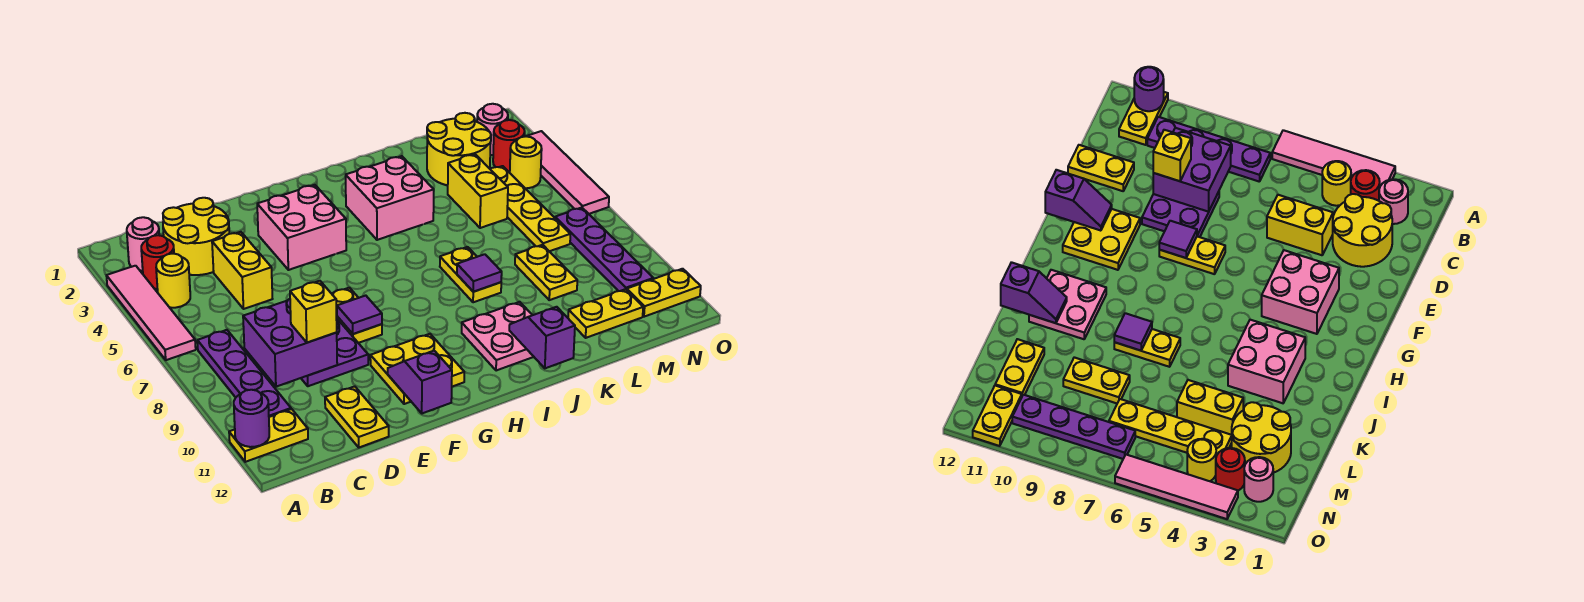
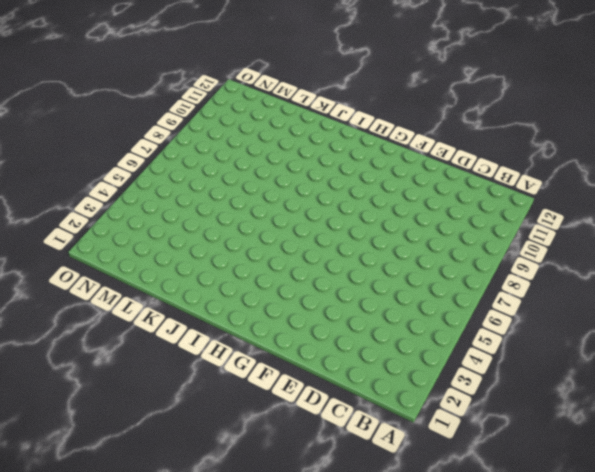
none -> pink 1x4 tile [106,266,196,360]
none -> yellow 1x2 plate [229,409,308,462]
none -> pink 1x1 round brick [127,217,159,271]
none -> red 1x1 round brick [141,235,174,289]

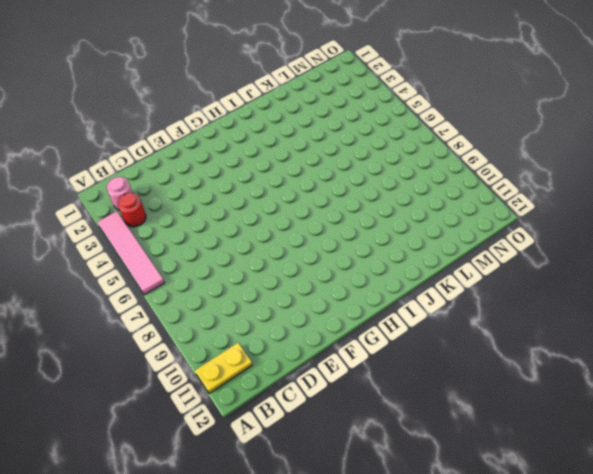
none -> yellow 1x1 round brick [156,254,190,308]
none -> purple 1x4 plate [197,330,291,417]
none -> yellow 2x2 round brick [163,198,229,275]
none -> yellow 1x2 brick [212,232,272,309]

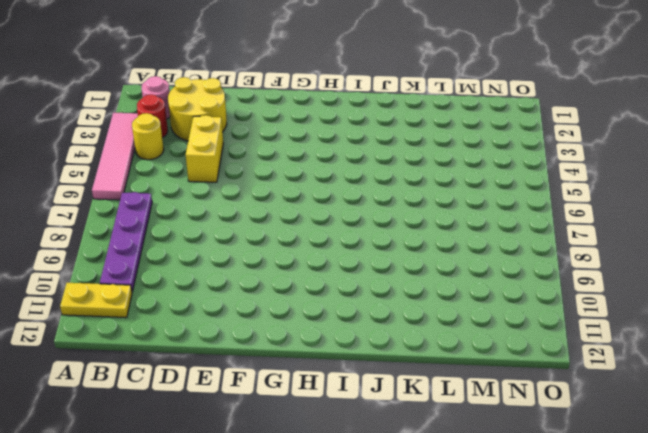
none -> purple 2x2 plate [301,318,368,386]
none -> yellow 1x2 plate [325,386,389,447]
none -> pink 2x2 brick [257,185,346,270]
none -> yellow 1x2 plate [332,288,382,343]

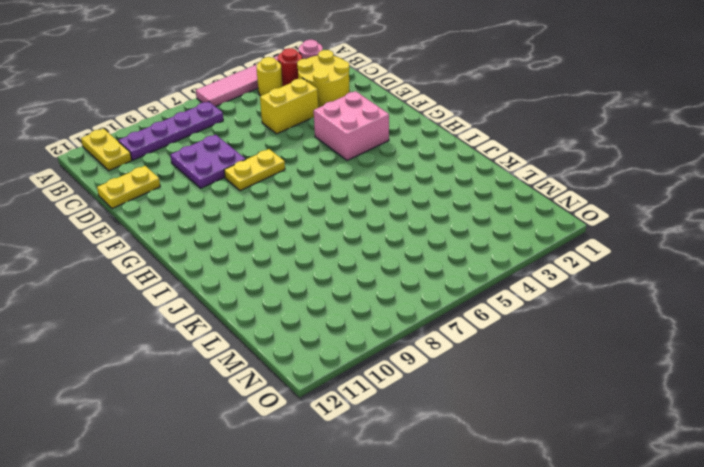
none -> yellow 2x2 plate [370,334,464,404]
none -> pink 2x2 brick [346,156,434,240]
none -> pink 2x2 plate [462,302,534,371]
none -> yellow 1x2 plate [440,247,501,302]

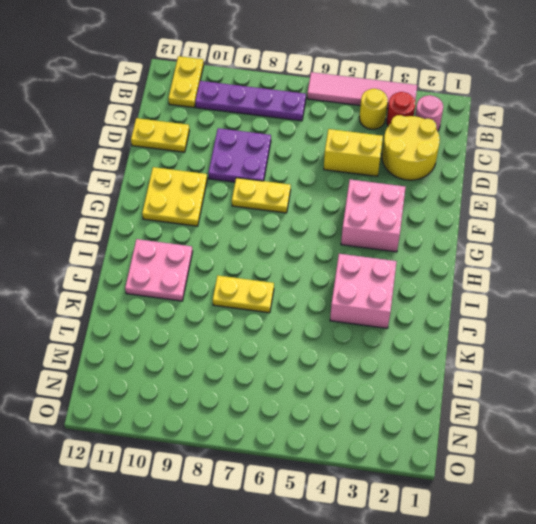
none -> yellow 2x2 round brick [427,113,491,185]
none -> yellow 1x2 brick [448,154,508,228]
none -> yellow 1x2 plate [515,245,577,300]
none -> yellow 1x2 plate [568,289,643,338]

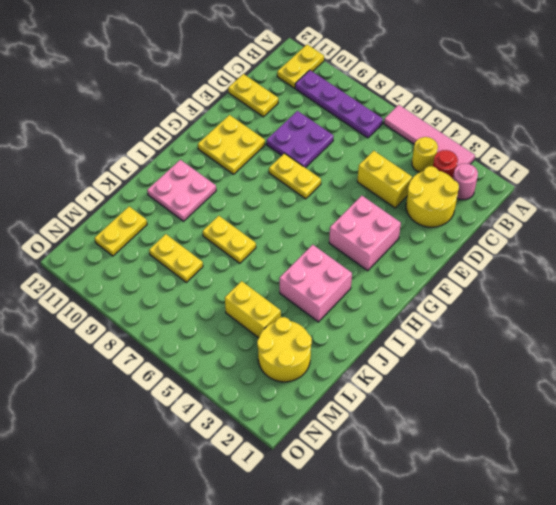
none -> yellow 1x4 plate [490,166,570,251]
none -> pink 1x1 round brick [477,104,508,155]
none -> red 1x1 round brick [493,120,525,171]
none -> yellow 1x1 round brick [510,136,542,188]

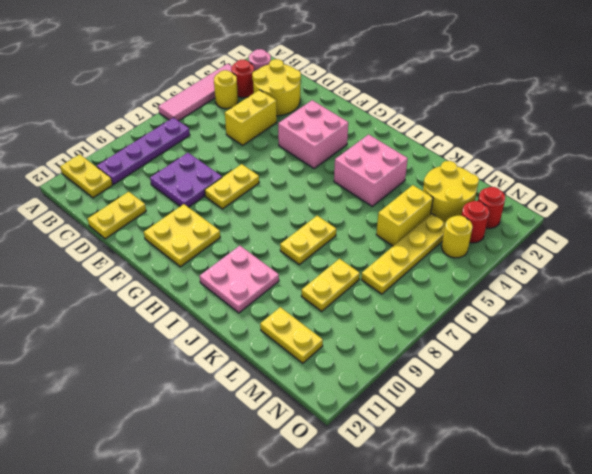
red 1x1 round brick [478,187,505,228] -> pink 1x1 round brick [477,104,508,155]
none -> purple 1x4 plate [555,208,653,291]
none -> yellow 1x2 plate [627,269,701,317]
none -> pink 1x4 tile [527,131,609,214]
none -> purple 1x1 round brick [234,390,269,447]

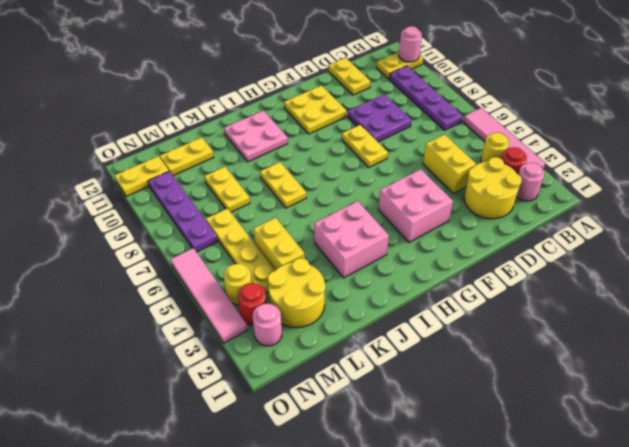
pink 1x1 round brick [399,26,422,62] -> purple 1x1 round brick [234,390,269,447]
none -> purple 2x2 brick [243,299,337,387]
none -> purple 1x1 tile [337,296,382,334]
none -> purple 1x2 slope [388,351,452,413]
none -> purple 1x1 tile [457,254,502,292]

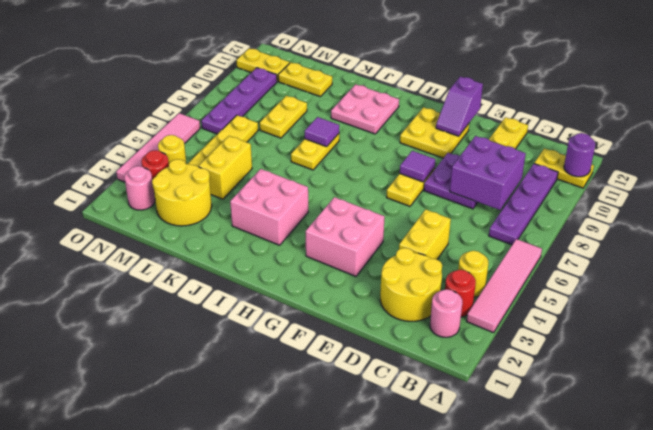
none -> purple 1x2 slope [509,307,575,368]
none -> yellow 1x1 brick [290,281,337,343]

